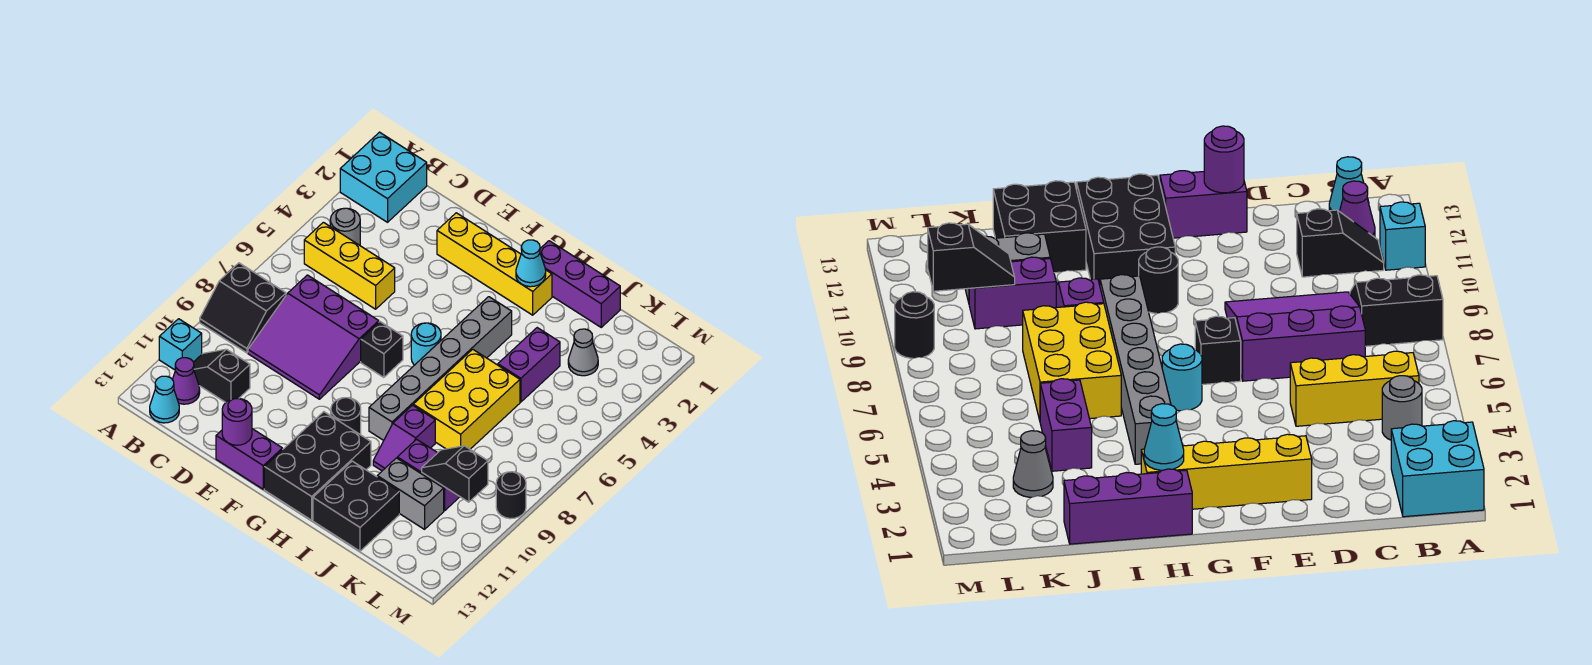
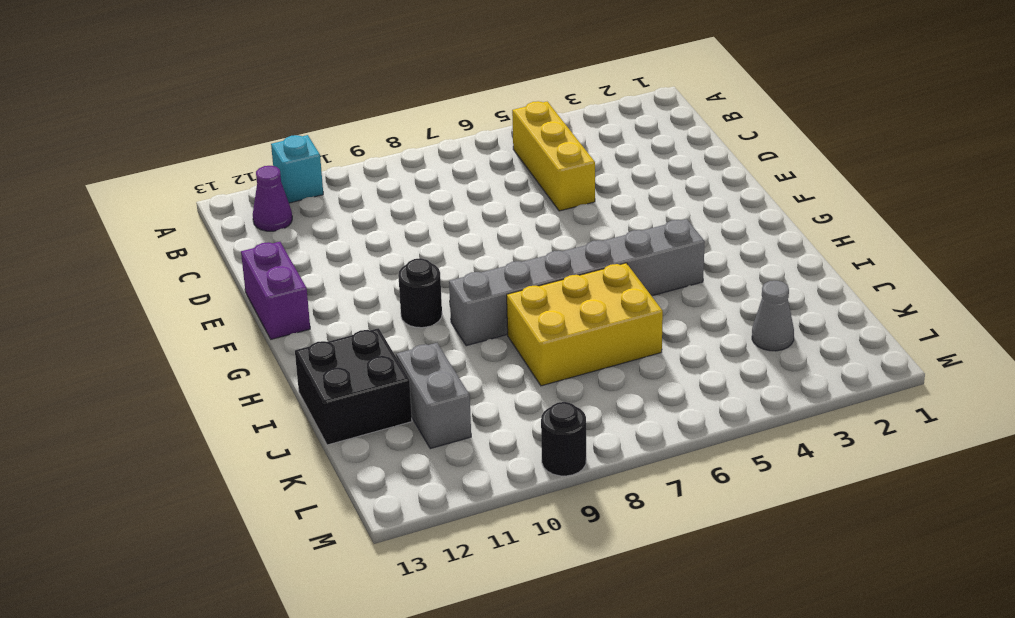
none -> cyan 2x2 brick [340,132,427,222]
none -> black 2x2 slope [200,263,286,353]
none -> grey 1x1 round brick [330,208,360,245]

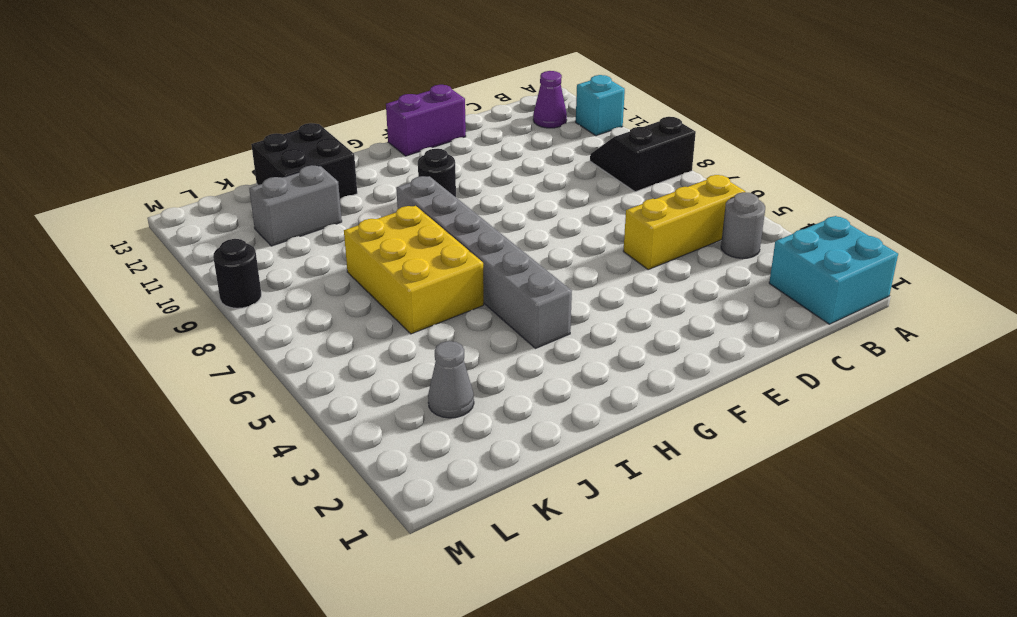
none -> black 1x2 slope [194,349,250,402]
none -> cyan 1x1 cone [150,376,179,423]
none -> purple 3x3 slope [248,275,379,399]

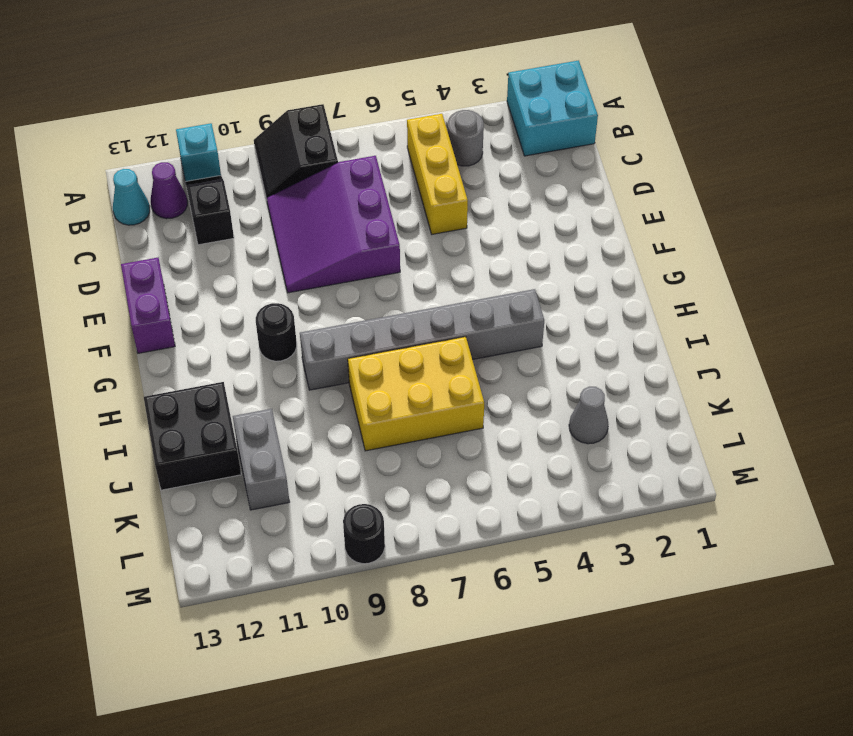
none -> yellow 1x4 brick [437,213,552,315]
none -> black 1x1 brick [361,322,403,377]
none -> cyan 1x1 round brick [411,323,441,365]

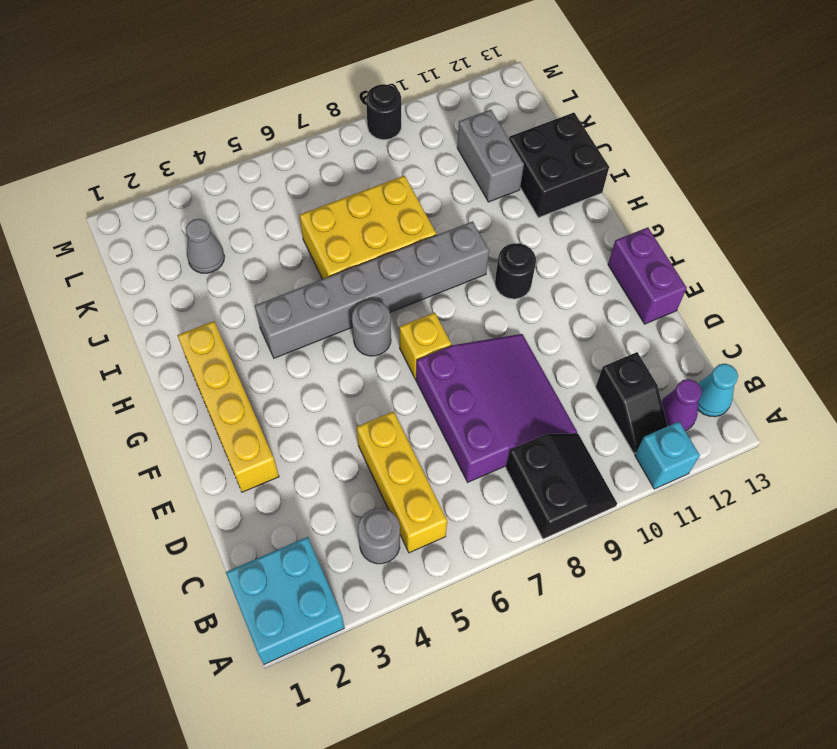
yellow 1x1 brick [399,313,451,379] -> black 1x1 brick [361,322,403,377]
grey 1x1 round brick [352,300,391,356] -> cyan 1x1 round brick [411,323,441,365]
none -> black 2x3 brick [264,412,371,520]
none -> purple 1x3 brick [540,241,620,327]
none -> purple 1x2 slope [373,405,435,471]

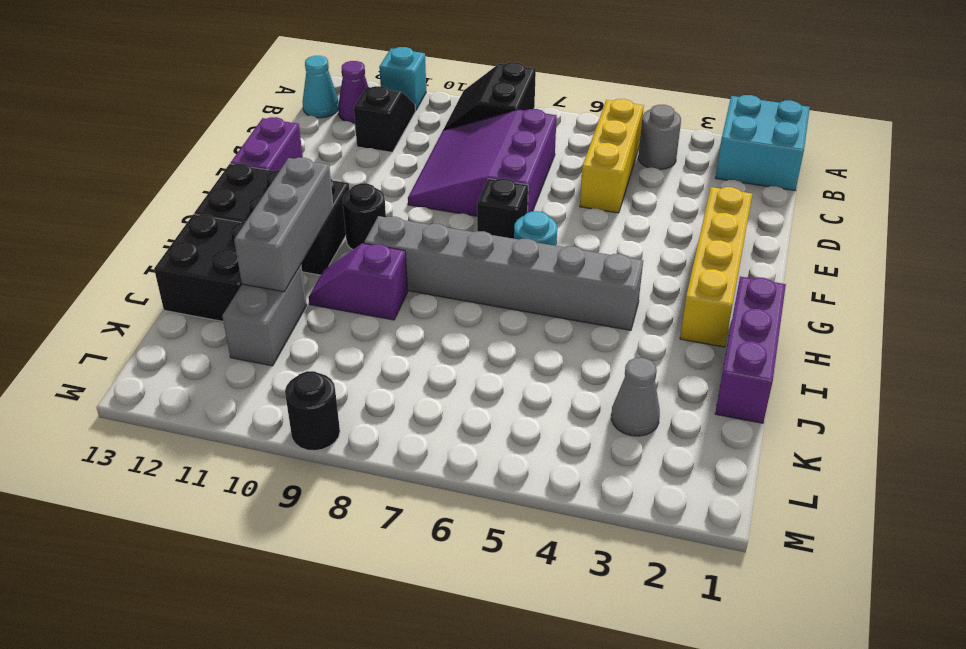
grey 1x3 brick [234,158,334,292] -> none
none -> yellow 2x3 brick [413,349,520,449]
none -> purple 1x2 brick [498,328,560,402]
none -> purple 1x2 brick [397,439,460,511]

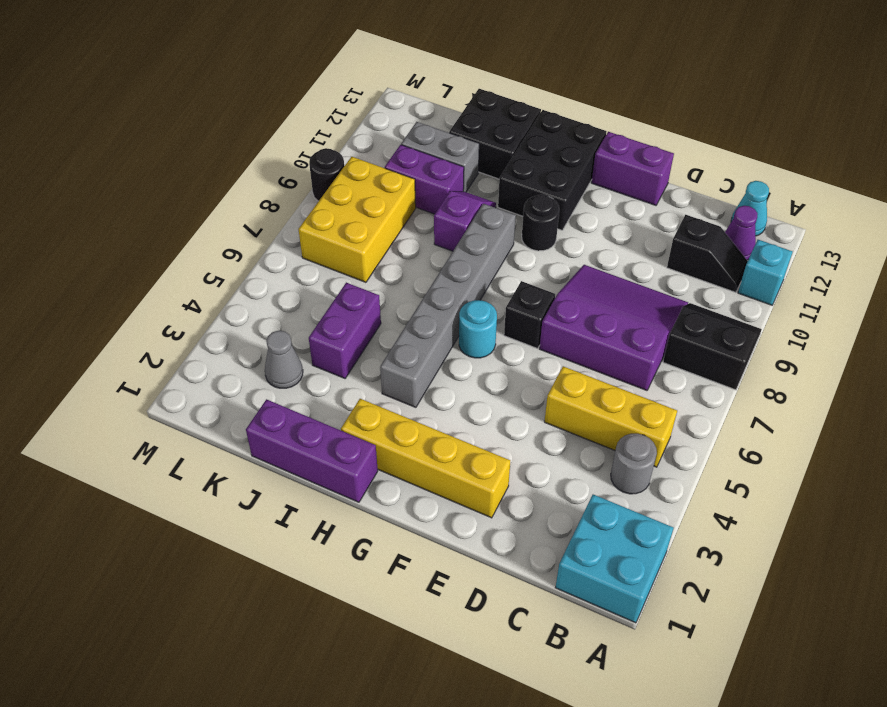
yellow 2x3 brick [298,157,416,282] -> yellow 2x3 brick moved to [413,349,520,449]
none -> purple 1x1 round brick [222,398,252,445]
none -> cyan 1x1 cone [516,240,546,287]
none -> black 1x2 slope [422,446,488,502]

